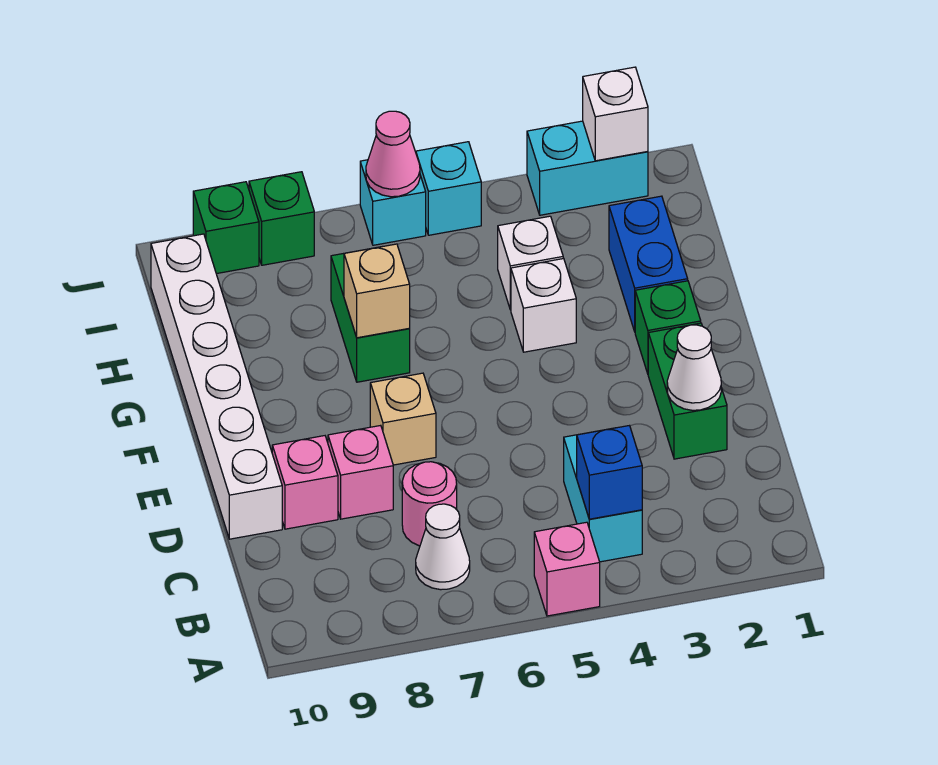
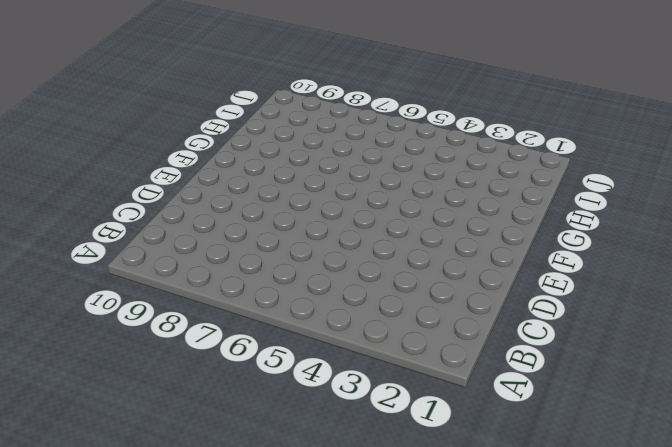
none -> pink 1x1 brick [534,522,600,616]
none -> cyan 1x2 brick [564,431,642,562]
none -> white 1x1 cone [416,504,470,590]

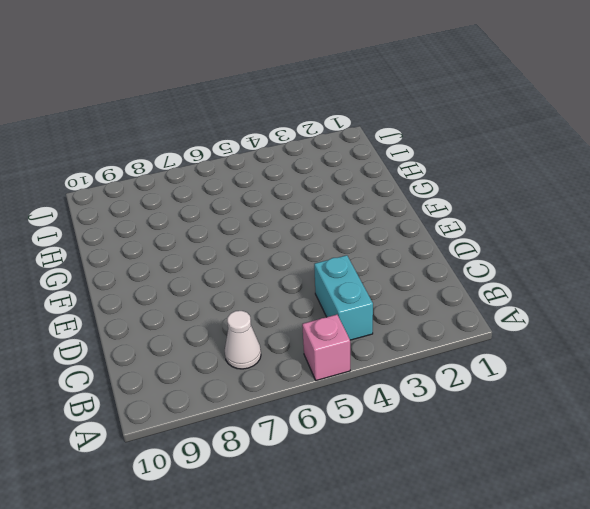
none -> pink 1x1 round brick [402,462,457,546]
none -> green 1x2 brick [648,323,727,459]
none -> pink 1x1 brick [328,425,393,519]

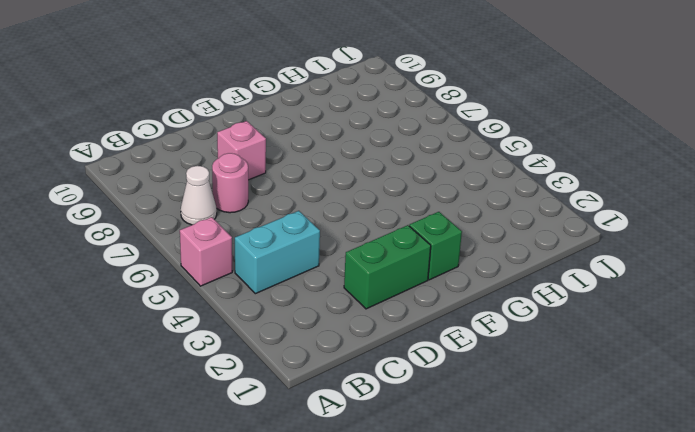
none -> pink 1x1 brick [272,436,338,529]
none -> white 1x6 brick [151,234,282,539]
none -> tan 1x1 brick [370,373,436,465]

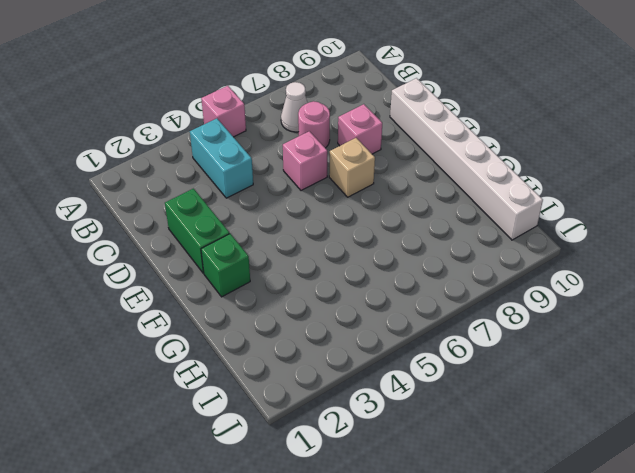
pink 1x1 brick [283,131,327,191] -> pink 1x1 brick moved to [272,436,338,529]
none -> blue 1x2 brick [609,196,688,331]
none -> white 1x1 brick [511,258,576,352]
none -> green 1x2 brick [331,250,410,382]

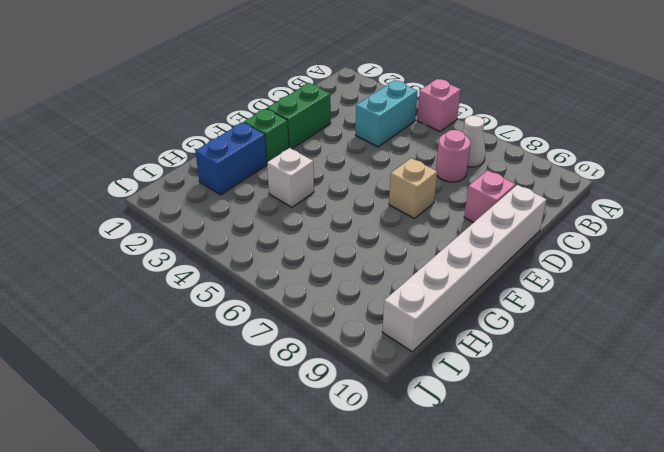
none -> pink 1x1 brick [328,425,393,519]
none -> green 1x2 brick [331,250,410,382]
none -> white 1x1 brick [498,216,563,310]

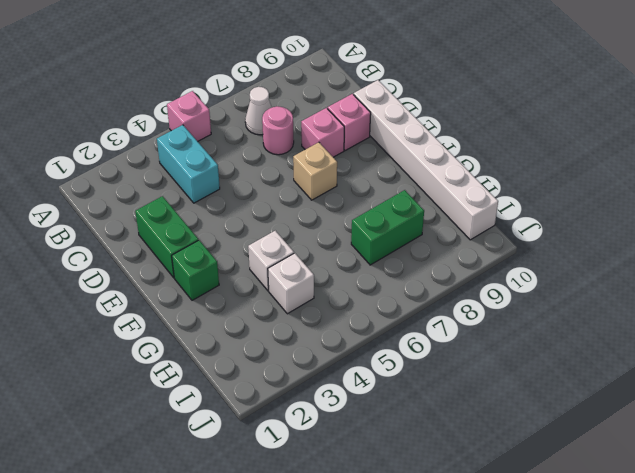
green 1x2 brick [351,190,424,265] -> green 1x2 brick turned to [331,250,410,382]
none -> blue 1x2 brick [609,196,688,331]
none -> cyan 1x2 brick [527,121,648,215]
none -> cyan 1x1 brick [416,142,481,235]

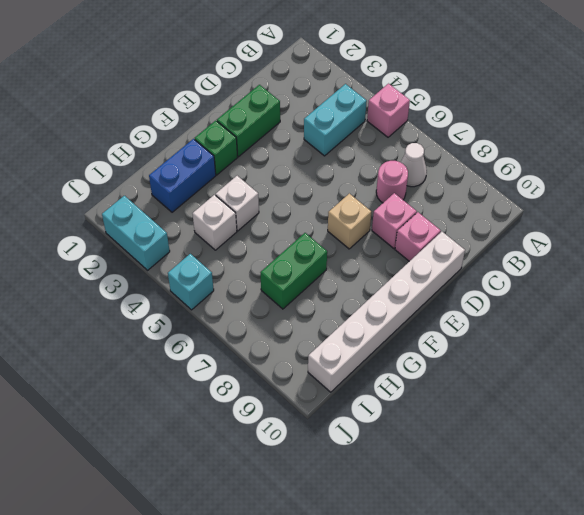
none -> cyan 1x1 brick [360,160,426,245]
none -> green 1x1 brick [249,172,314,265]
none -> green 1x1 brick [193,182,259,274]

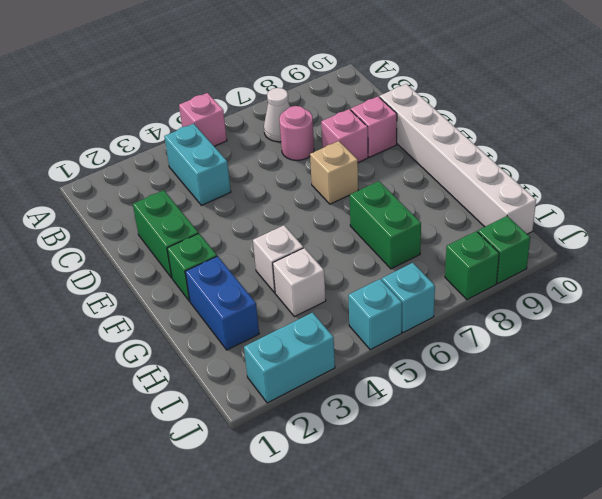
none -> blue 1x1 brick [577,426,642,519]
none -> white 1x1 cone [667,325,721,410]
none -> tan 1x1 brick [344,244,410,338]

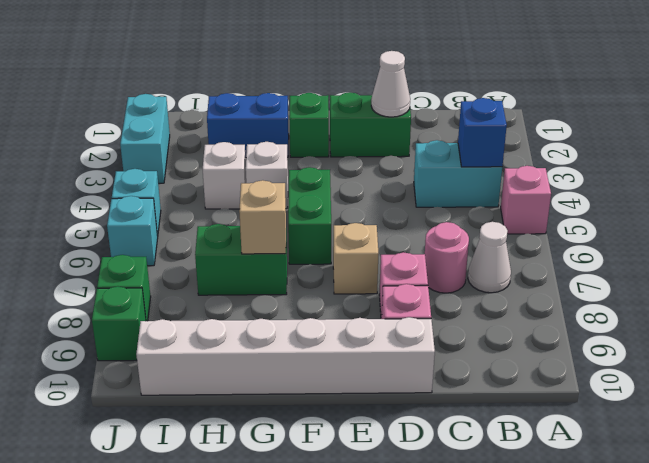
green 1x2 brick [288,167,331,264] -> none
none -> white 1x1 brick [583,67,648,161]
none -> pink 1x1 cone [366,111,420,197]

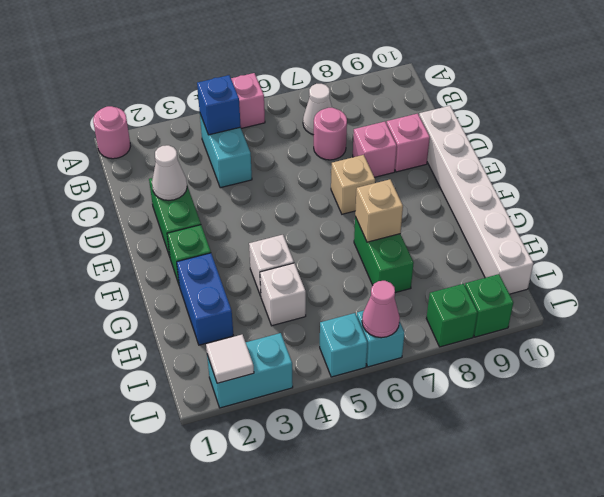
pink 1x1 round brick [93,106,131,159] -> none
white 1x1 tile [206,335,254,383] -> white 1x1 brick [583,67,648,161]

